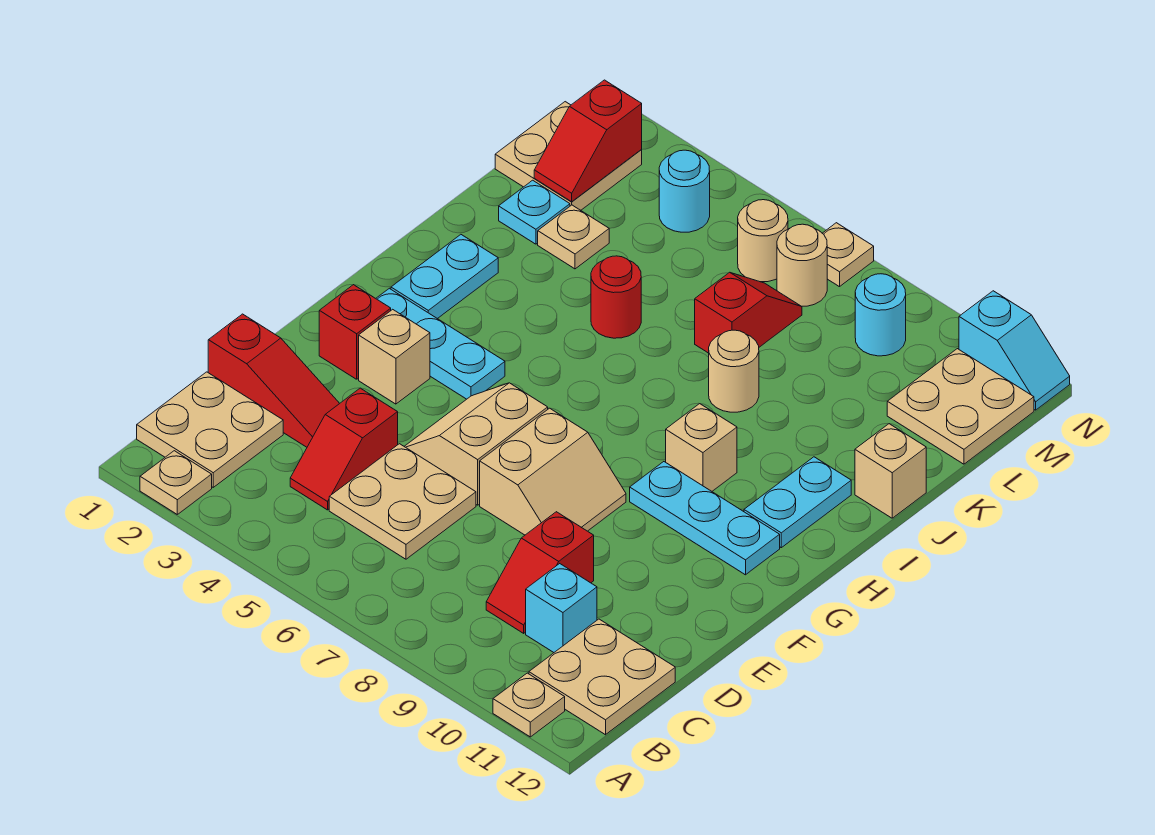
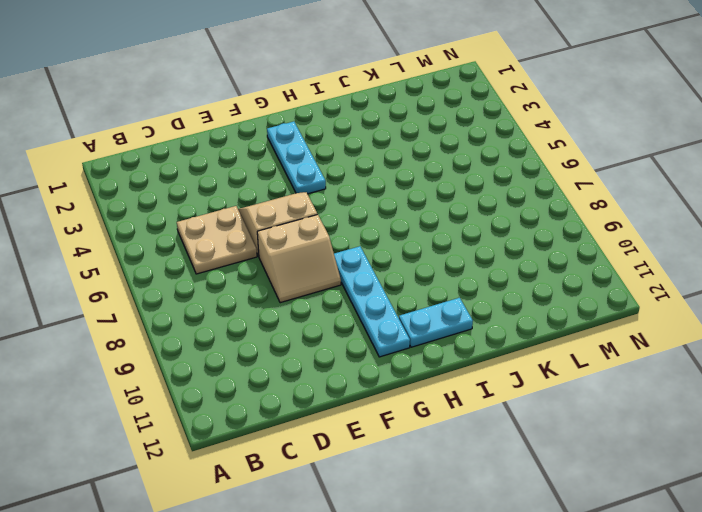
cyan 1x4 plate [334,246,410,357] -> cyan 1x3 plate [630,462,780,575]
none -> tan 1x1 plate [140,451,212,514]
none -> tan 1x1 plate [493,673,565,737]
none -> tan 2x2 plate [137,372,283,487]
none -> tan 2x2 plate [529,619,675,735]

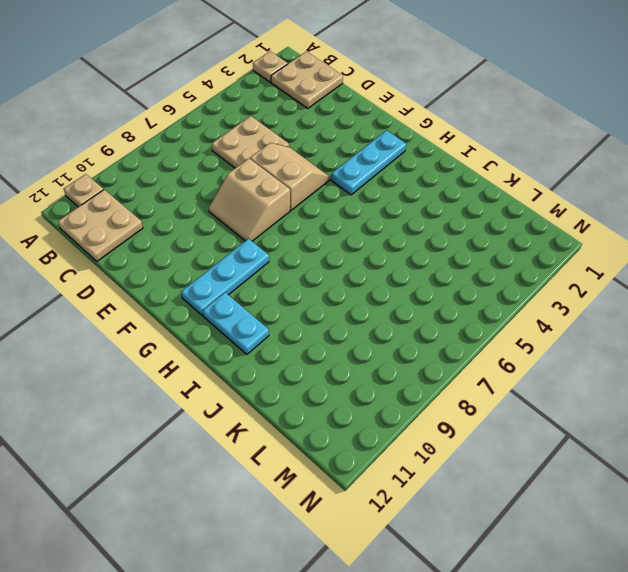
none -> red 1x2 slope [290,388,398,510]
none -> red 1x2 slope [486,512,594,633]
none -> cyan 1x1 brick [526,564,597,652]
none -> red 1x3 slope [208,314,340,447]

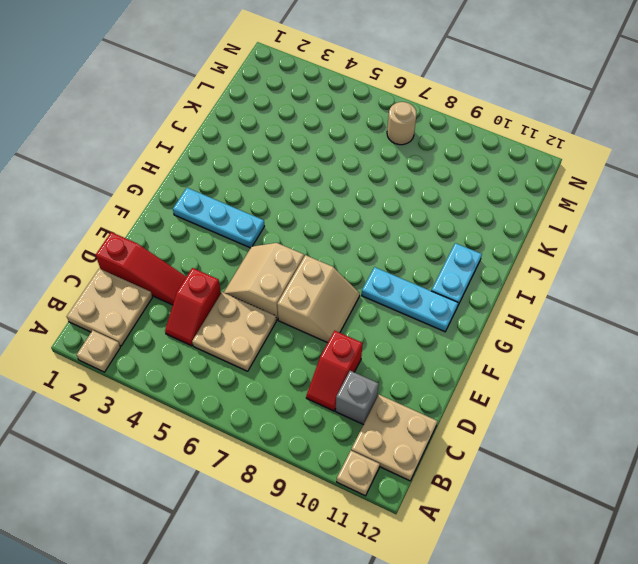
grey 1x1 brick [336,371,379,425] -> cyan 1x1 brick [526,564,597,652]
none -> red 1x1 brick [319,285,391,379]
none -> tan 1x1 brick [359,309,430,404]
none -> cyan 1x2 plate [391,235,498,319]
none -> tan 1x1 brick [666,404,737,491]

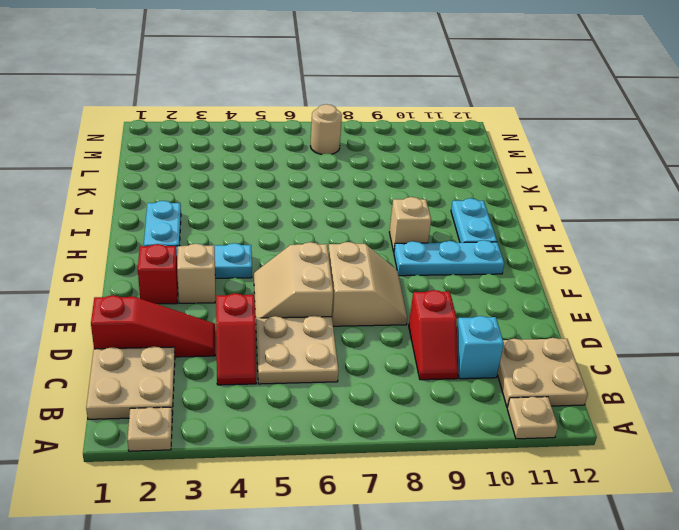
none -> red 1x1 round brick [591,256,641,338]
none -> tan 1x1 round brick [709,330,759,412]
none -> tan 1x1 brick [855,424,926,518]
none -> cyan 1x1 plate [499,180,570,244]

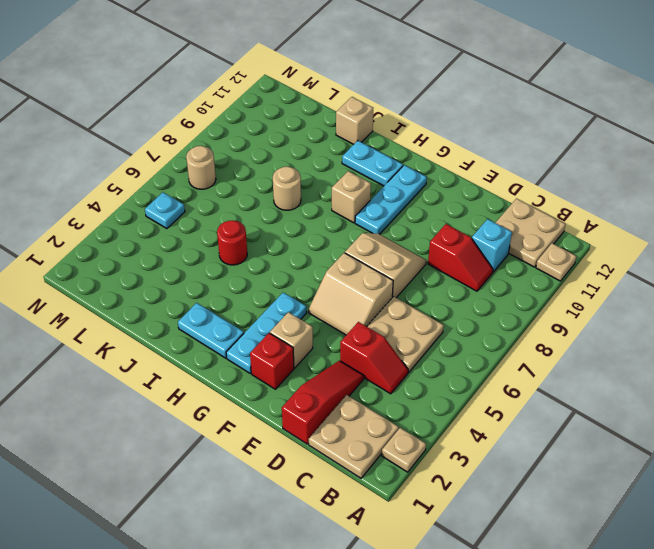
cyan 1x1 plate [145,192,185,229] -> cyan 1x1 plate moved to [499,180,570,244]
none -> tan 1x1 plate [538,205,609,269]
none -> red 1x2 slope [695,272,802,353]
none -> tan 2x2 plate [495,102,642,210]
none -> tan 2x2 plate [887,349,1034,464]

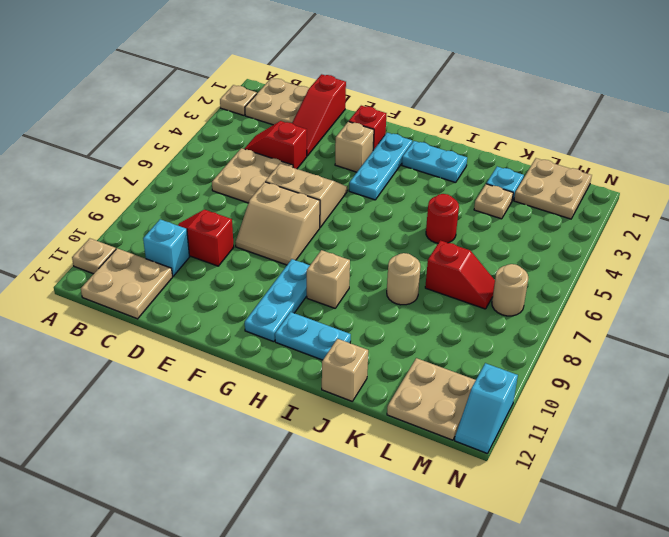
none -> cyan 1x1 round brick [659,150,710,232]
none -> tan 1x1 round brick [738,200,788,282]
none -> cyan 1x1 round brick [855,274,906,356]
none -> tan 1x1 plate [822,223,874,287]

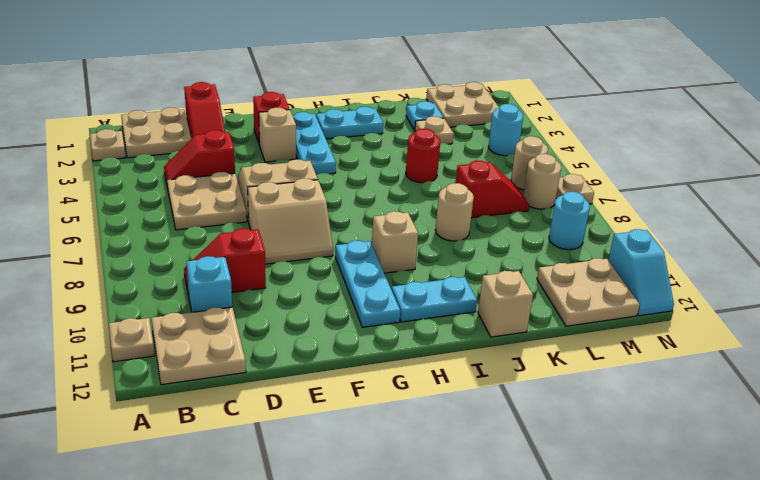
none -> red 1x2 slope [534,80,642,202]

